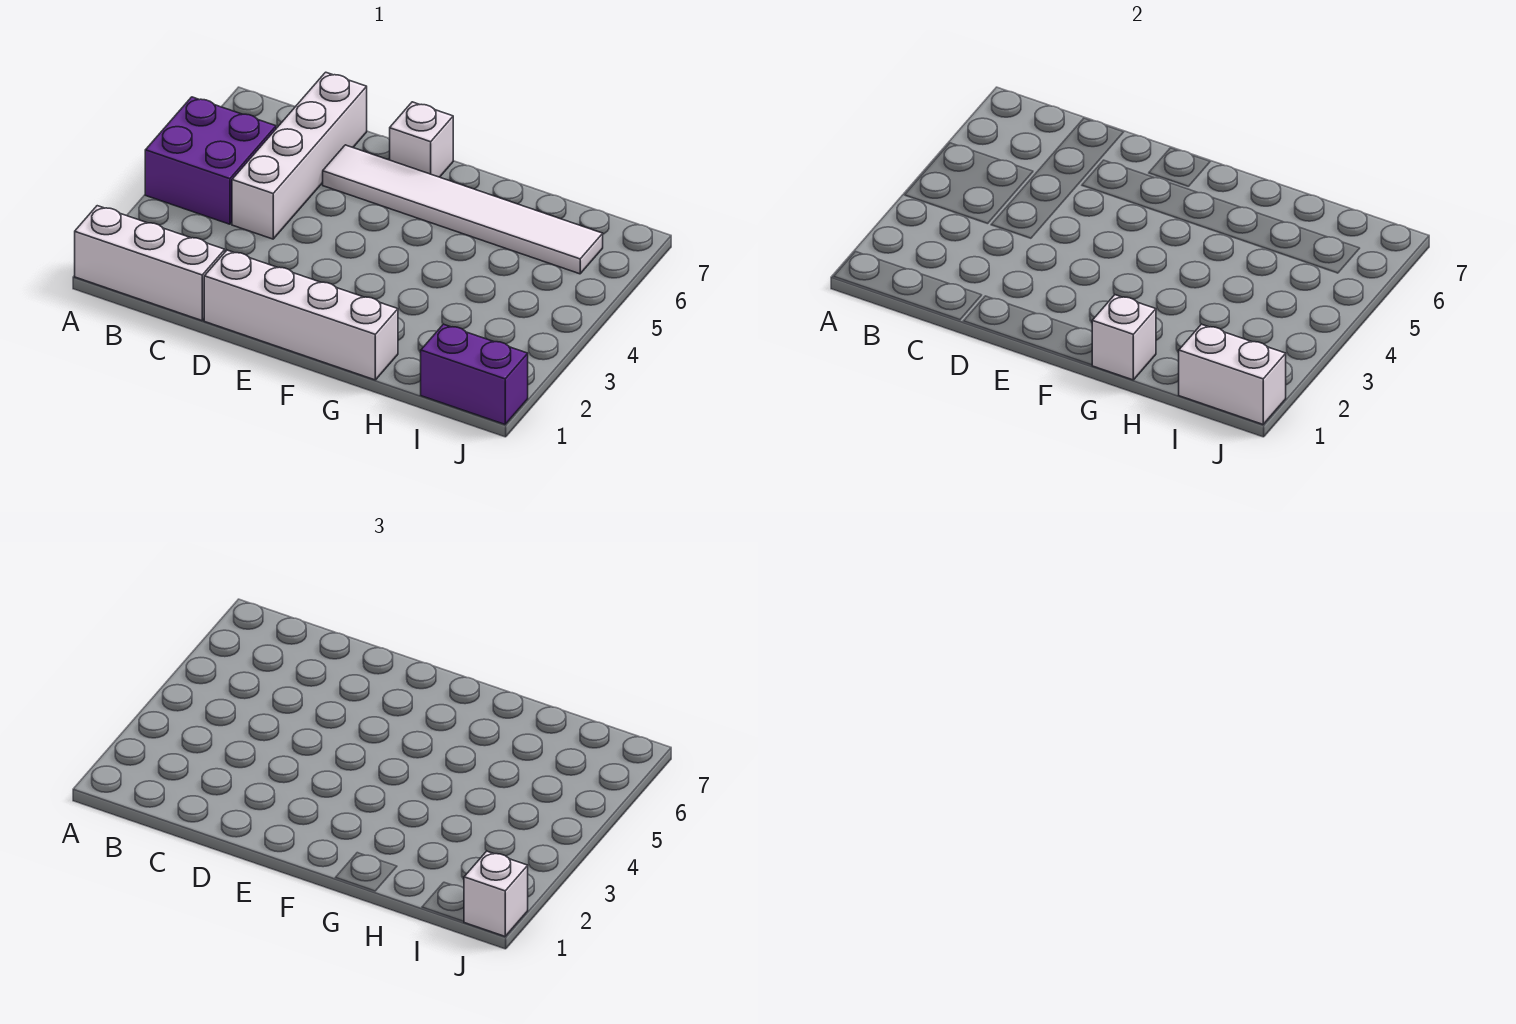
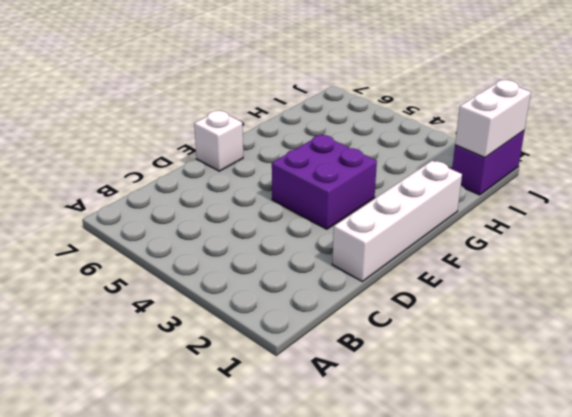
purple 2x2 brick [272,135,377,229] -> purple 2x2 brick moved to [145,97,276,224]
none -> white 1x3 brick [75,206,225,321]
none -> white 1x4 brick [232,72,367,239]

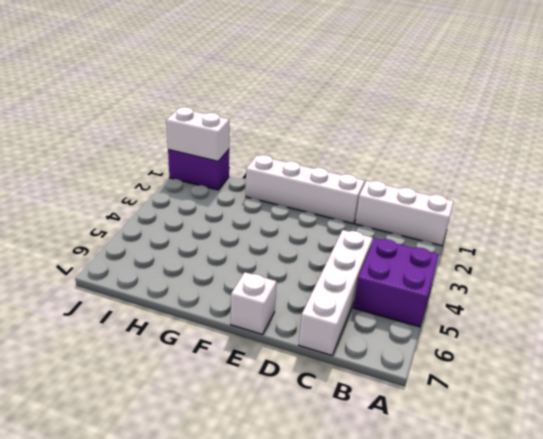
none -> white 1x6 tile [323,145,603,274]
none -> white 1x1 brick [1092,295,1156,380]

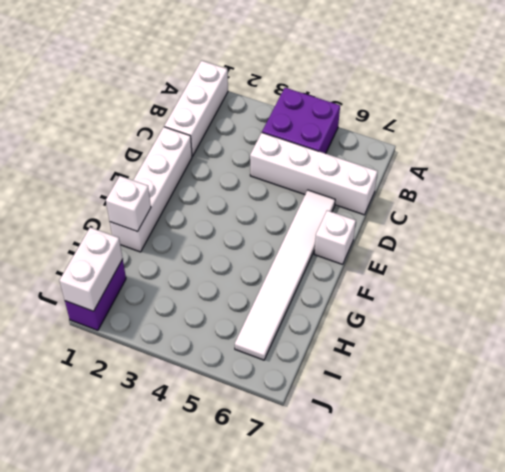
none -> white 1x1 brick [464,851,528,936]

